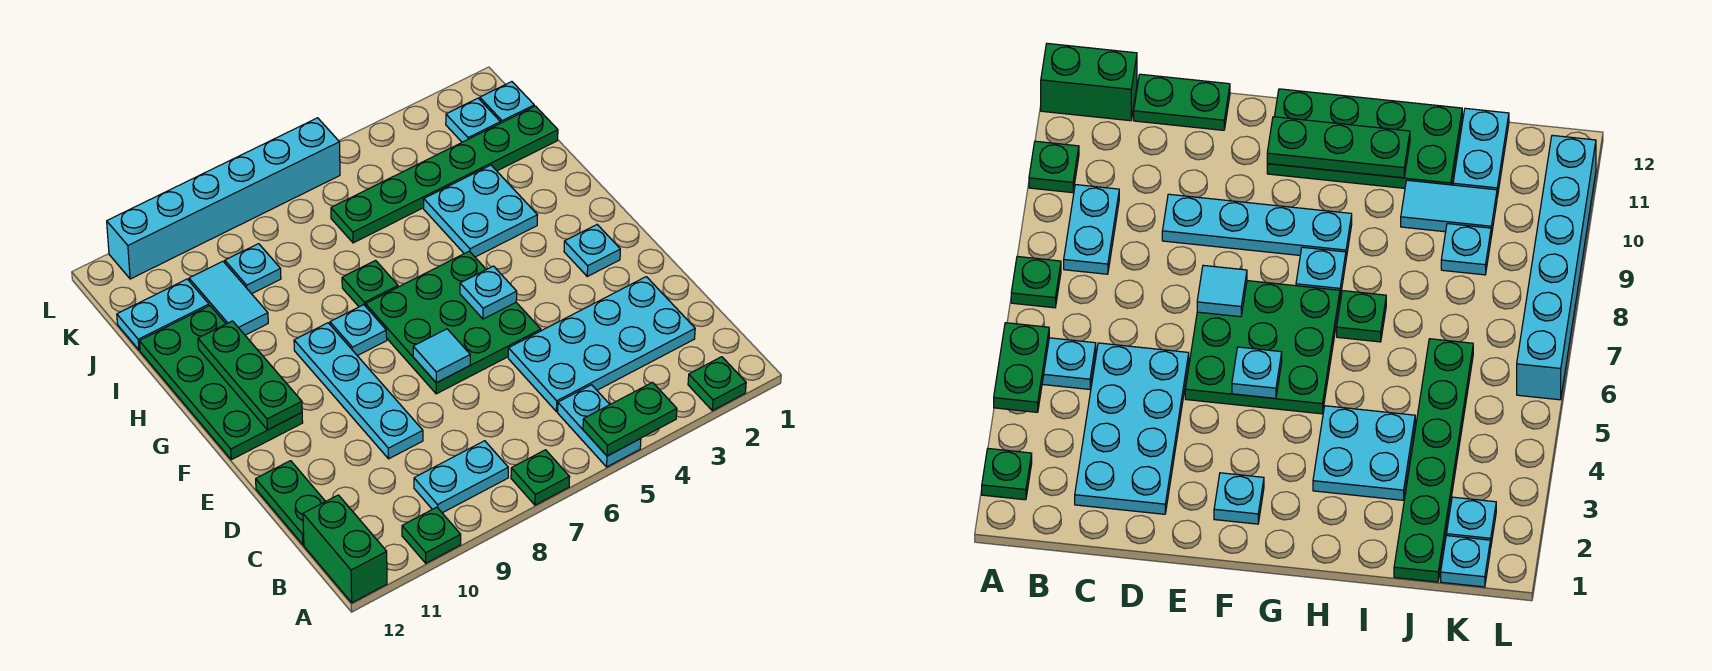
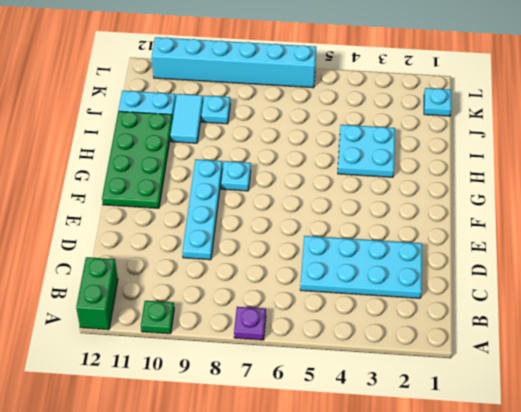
purple 1x1 plate [234,307,266,340] -> green 1x1 plate [511,450,569,505]
none -> green 1x1 plate [688,357,746,411]
none -> cyan 1x2 plate [558,385,641,467]
none -> cyan 1x2 plate [414,441,508,513]

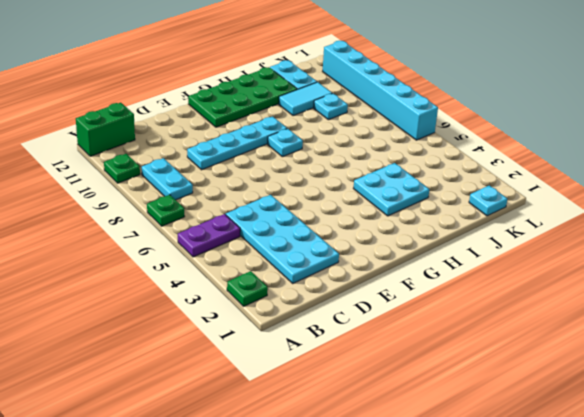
purple 1x2 plate [178,214,240,257] -> cyan 1x2 plate [558,385,641,467]
none -> green 1x2 plate [256,461,325,545]
none -> green 3x3 plate [366,251,541,394]
none -> cyan 1x1 plate [564,225,620,276]

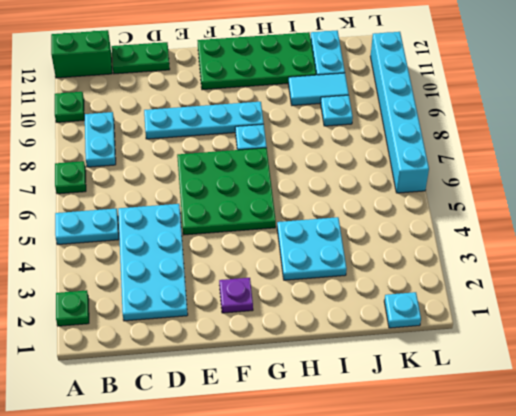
purple 1x1 plate [219,278,253,313] -> cyan 1x1 plate [564,225,620,276]
none -> green 1x1 plate [342,260,398,307]
none -> green 1x6 plate [331,106,558,243]
none -> cyan 1x1 plate [446,98,500,142]

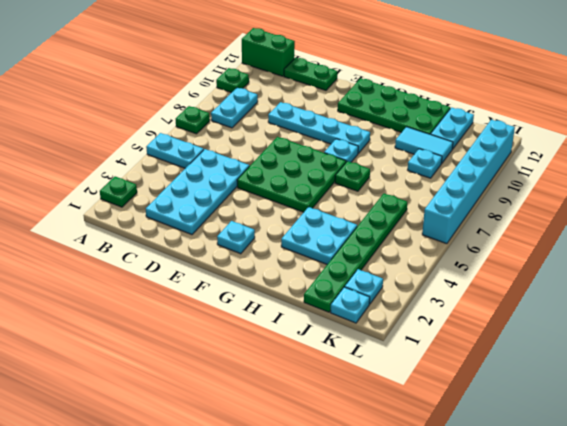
none -> green 1x2 plate [583,382,677,456]
none -> cyan 1x1 tile [413,329,470,383]
none -> cyan 1x1 plate [460,266,517,319]

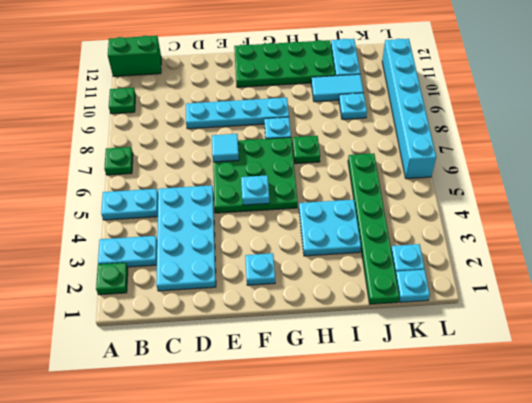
cyan 1x2 plate [98,236,157,267] -> cyan 1x2 plate turned to [414,441,508,513]
none -> green 1x2 plate [256,461,325,545]
none -> green 1x2 plate [583,382,677,456]
none -> green 1x3 plate [198,321,302,430]

